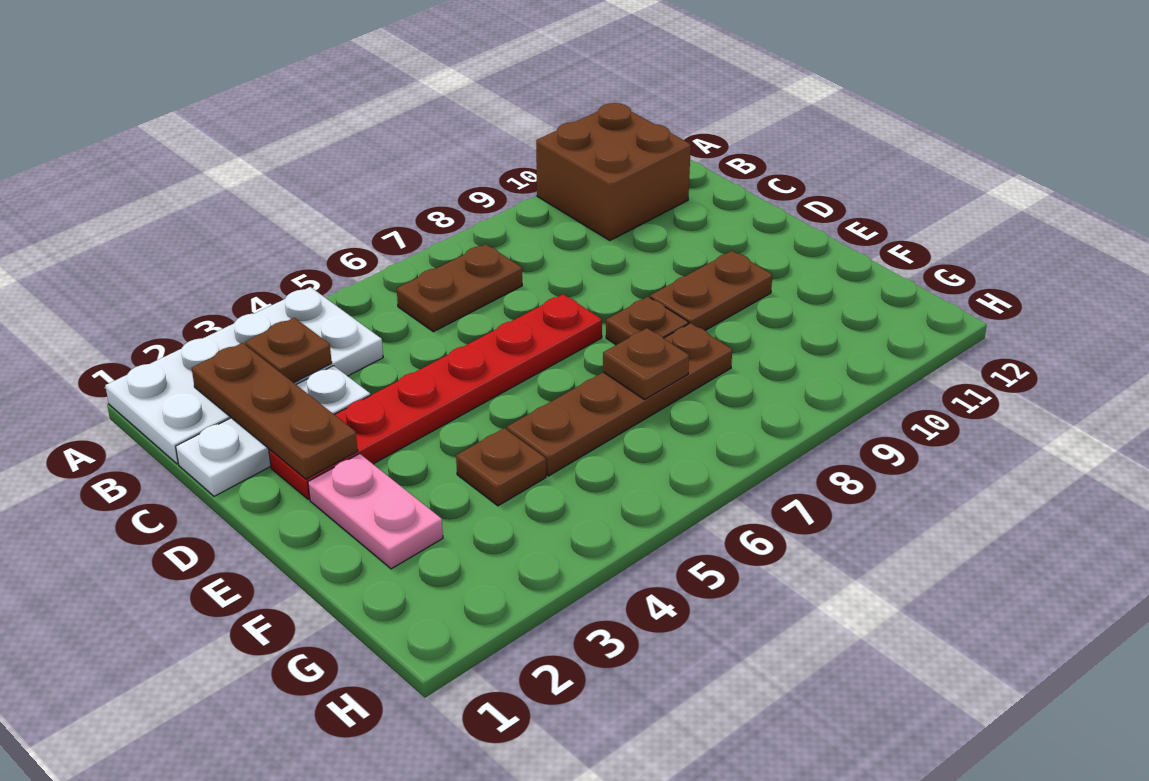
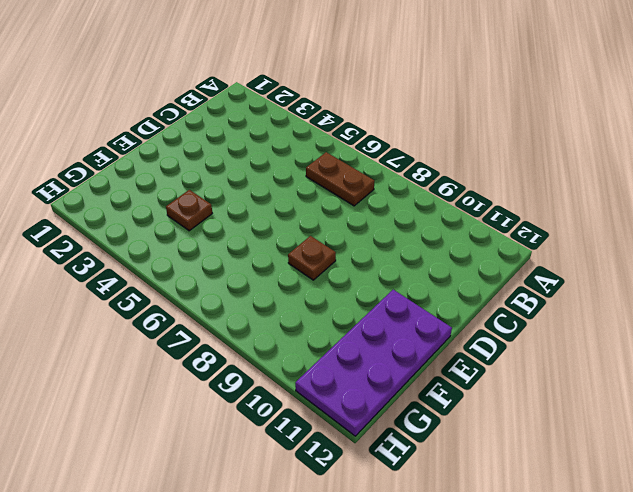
purple 2x4 plate [295,290,452,436] -> none
none -> white 2x4 plate [105,287,383,464]
none -> brown 2x2 brick [536,103,691,241]
none -> white 1x3 plate [176,366,370,496]

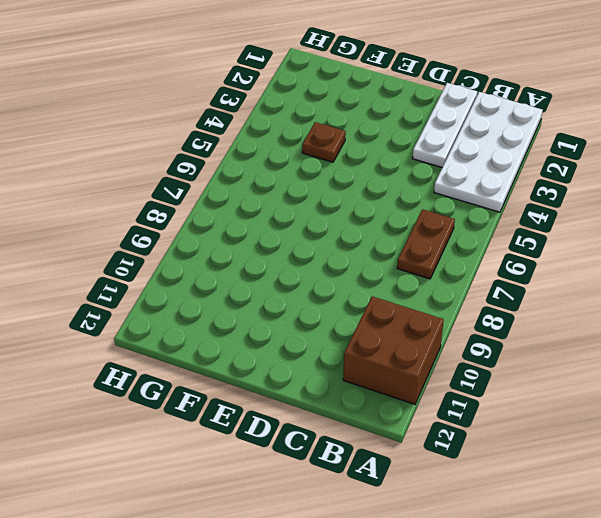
none -> red 1x6 plate [269,294,602,499]
none -> pink 1x2 plate [308,454,443,569]
none -> brown 1x1 plate [606,297,688,345]

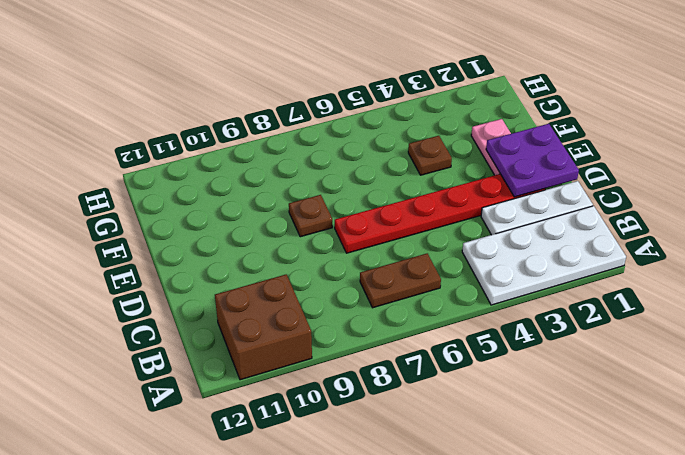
purple 2x2 plate [486,124,579,197] -> brown 1x3 plate [192,343,358,479]
none -> brown 1x2 plate [650,251,772,330]
none -> brown 1x4 plate [507,323,732,476]
none -> brown 1x1 plate [245,318,332,383]

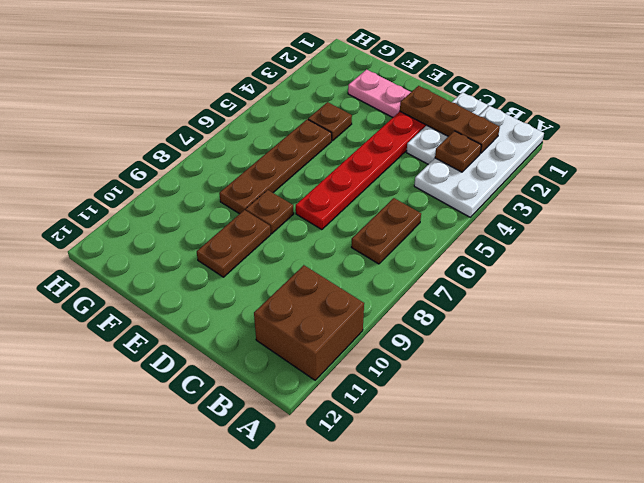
none -> brown 1x1 plate [603,328,689,399]

